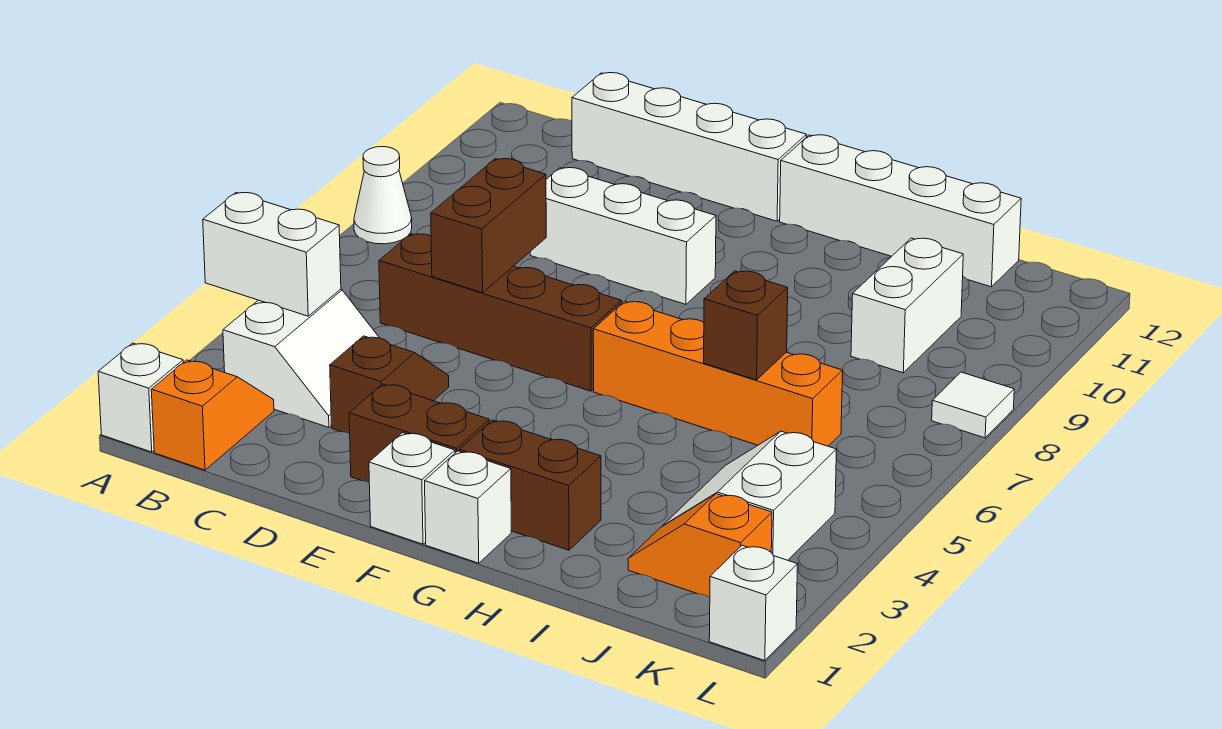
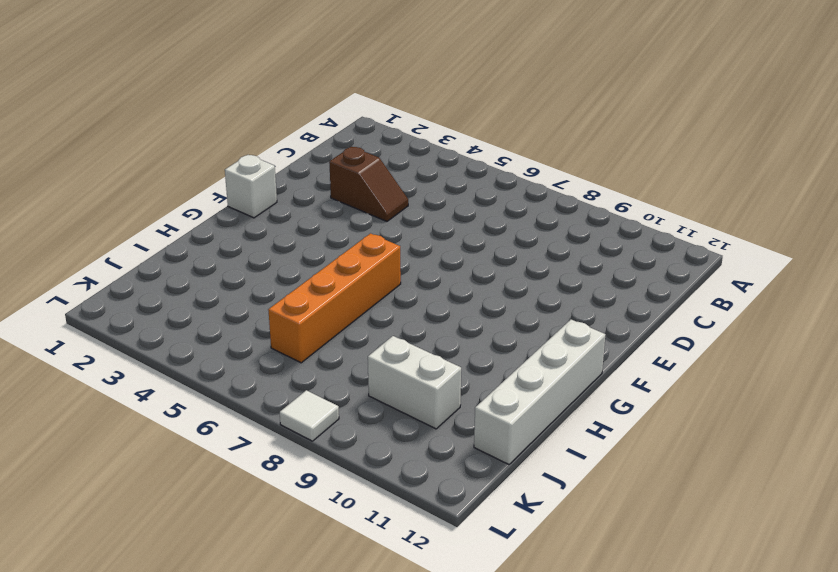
none -> white 1x1 brick [98,343,183,452]
none -> white 1x1 cone [354,147,412,244]
none -> orange 1x2 slope [151,360,274,470]

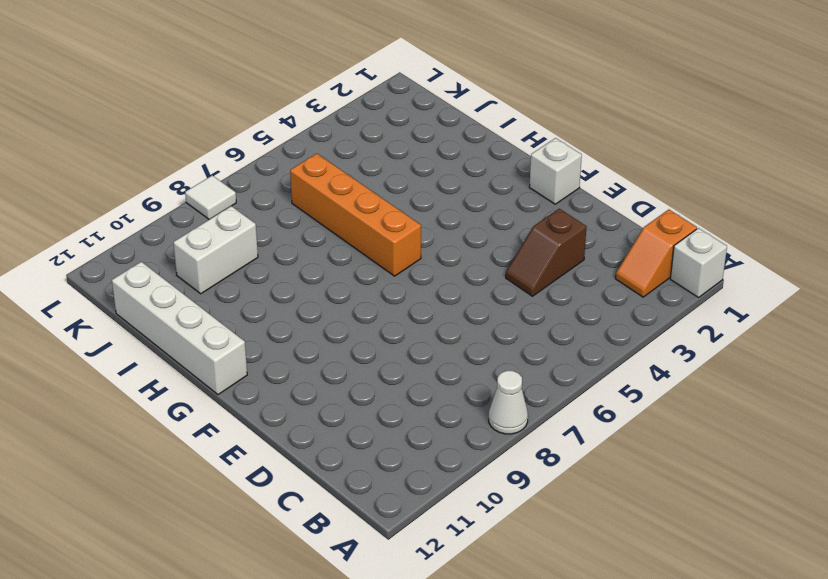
none -> white 2x2 slope [223,289,379,427]
none -> brown 1x4 brick [379,234,622,391]
none -> white 1x4 brick [572,73,807,221]

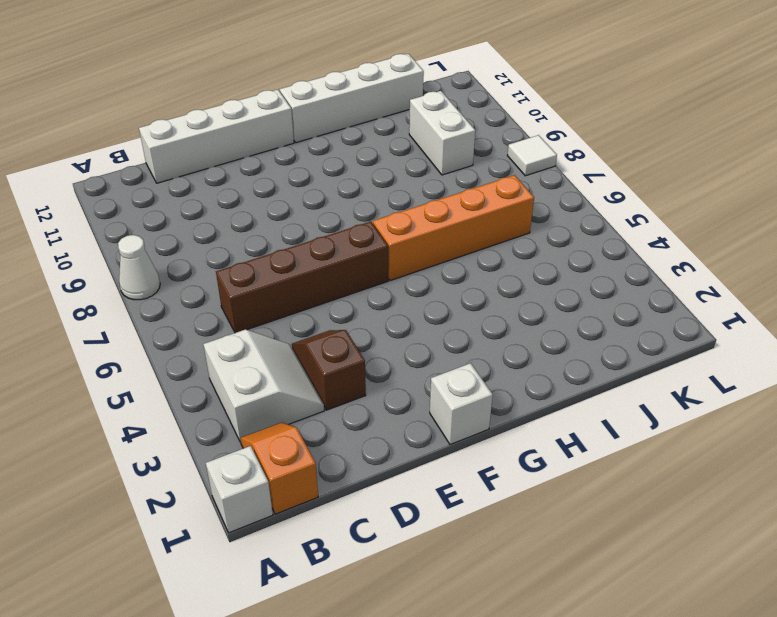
none -> white 1x3 brick [530,168,716,304]
none -> brown 1x2 brick [349,384,489,482]
none -> white 1x1 brick [425,451,511,563]

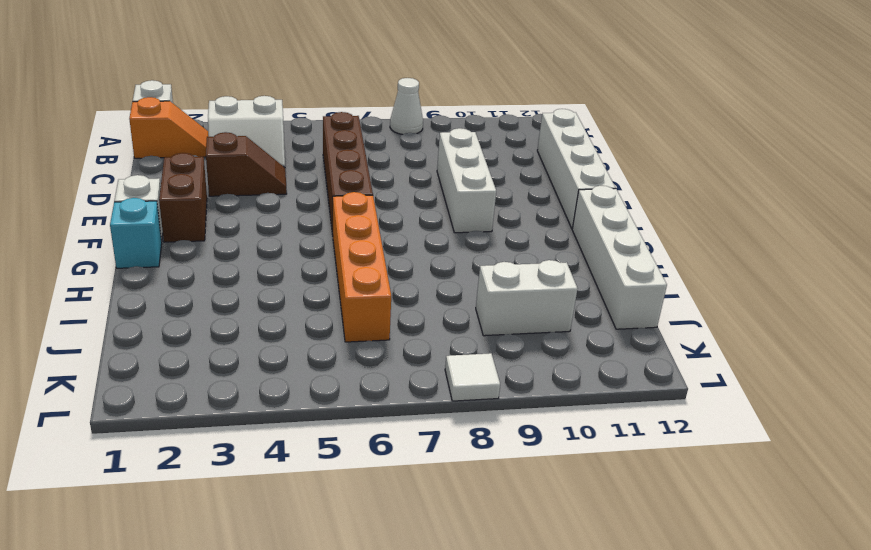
cyan 1x1 brick [110,198,162,268] -> white 1x1 brick [425,451,511,563]
none -> brown 1x2 brick [459,420,601,550]
none -> orange 1x2 slope [628,494,772,597]
none -> white 2x2 slope [663,431,836,560]

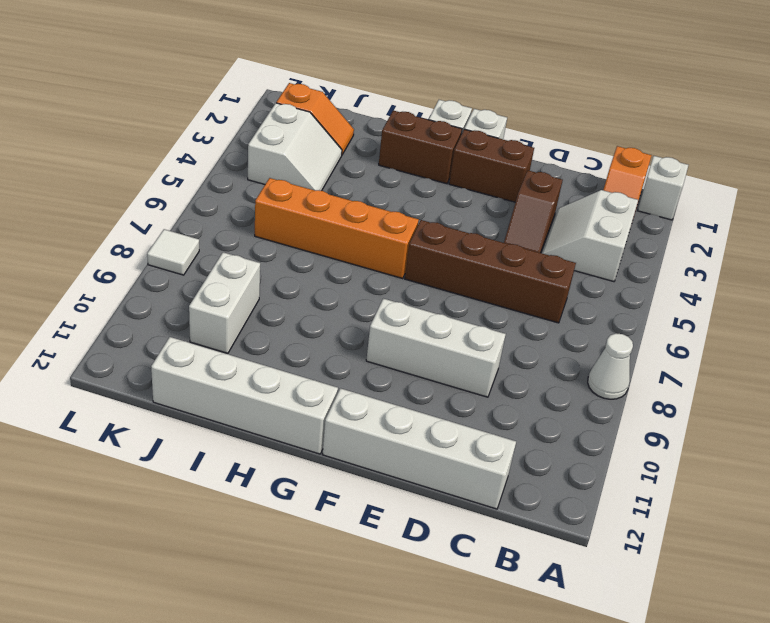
none -> white 1x1 brick [709,545,798,661]
none -> white 1x2 brick [203,193,341,316]
none -> brown 1x2 brick [431,159,546,293]

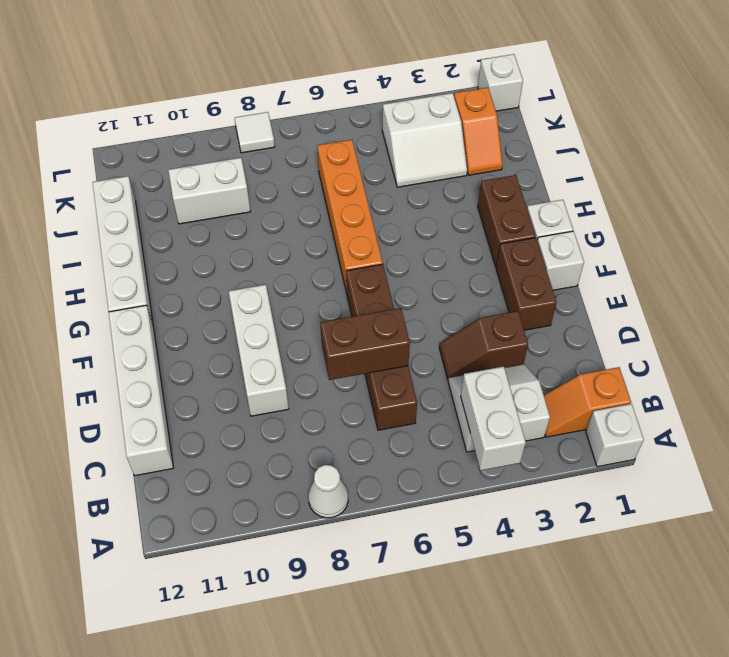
none -> brown 1x1 brick [704,271,788,380]

